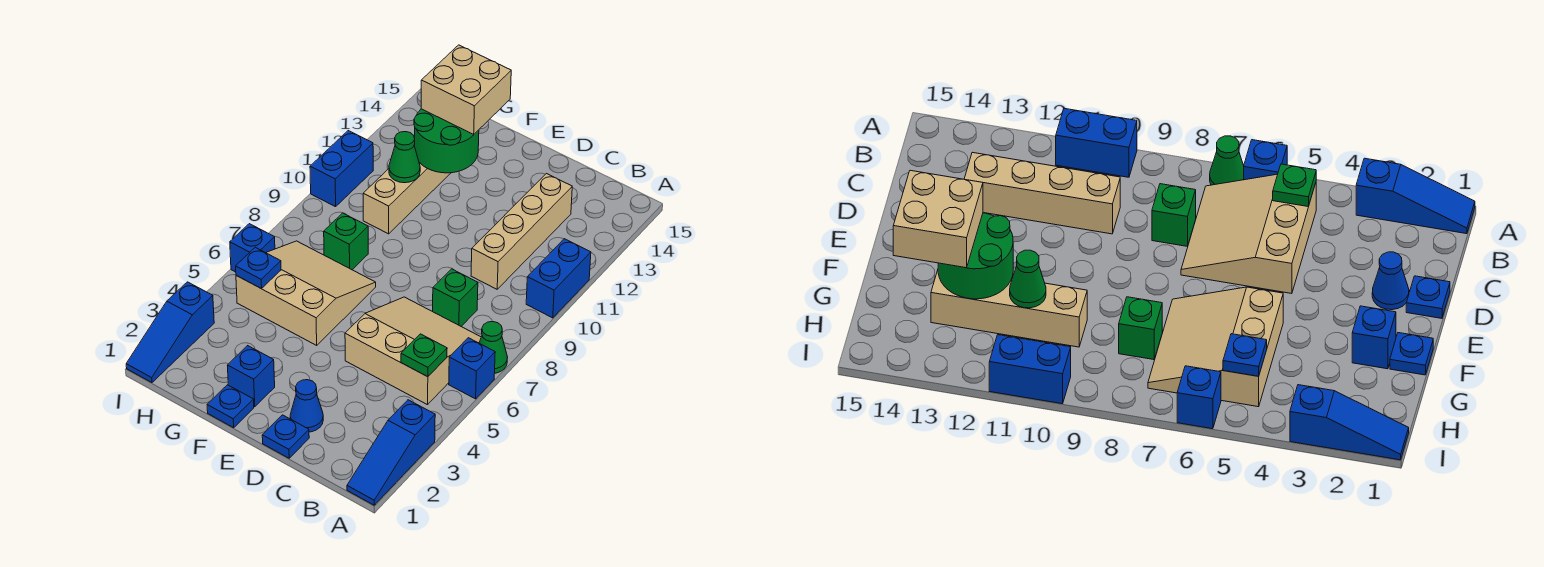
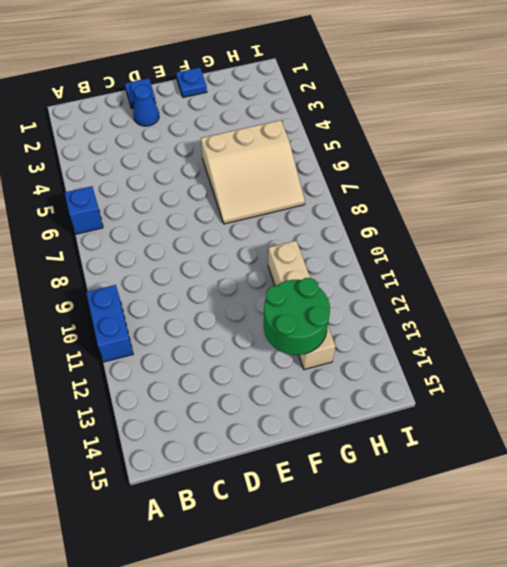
none -> blue 1x3 slope [347,400,435,505]
none -> green 1x1 cone [479,322,508,373]
none -> tan 3x3 slope [345,297,481,405]

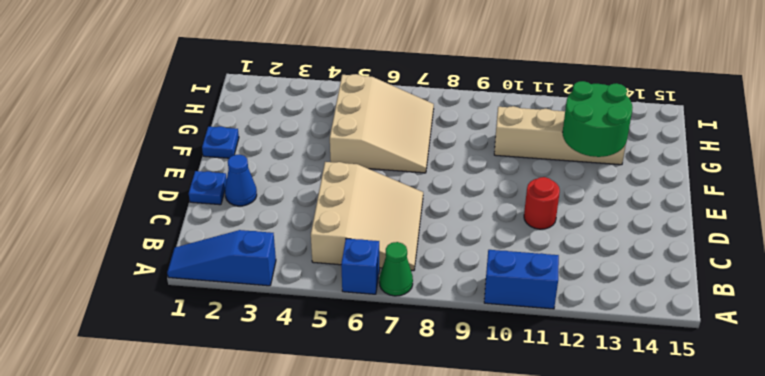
red 1x1 round brick [524,177,560,229] -> none
none -> green 1x1 brick [433,269,478,326]
none -> tan 1x4 brick [471,174,572,289]
none -> blue 1x1 brick [227,346,275,407]

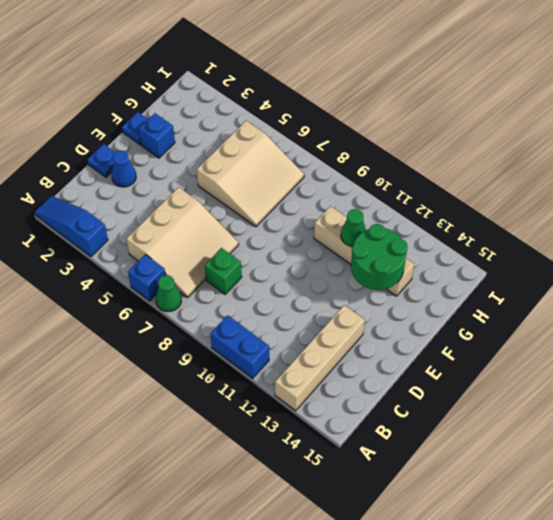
tan 1x4 brick [275,305,365,411] -> tan 1x4 brick turned to [471,174,572,289]
none -> green 1x1 brick [324,213,368,270]
none -> blue 1x3 slope [126,282,214,383]
none -> blue 1x1 brick [230,224,275,272]

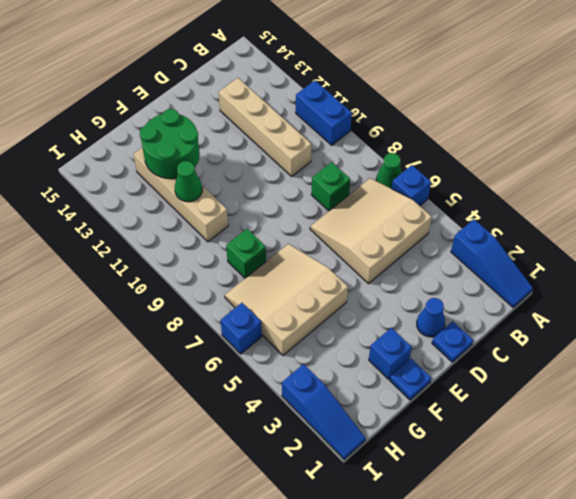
none -> blue 1x2 brick [310,131,373,207]
none -> green 1x1 plate [401,334,447,377]
none -> blue 1x1 plate [236,247,281,288]

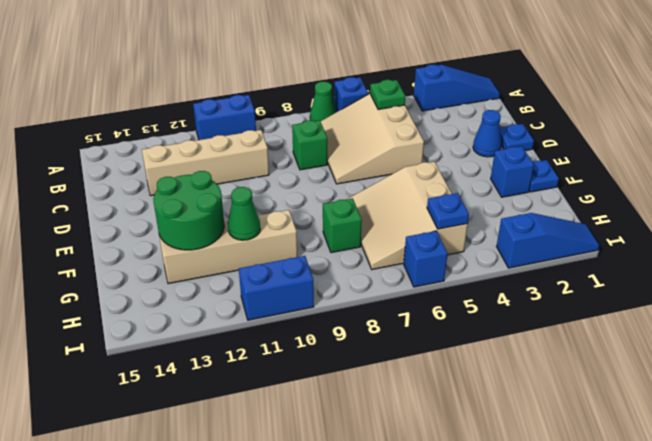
none -> tan 2x2 brick [421,45,511,135]

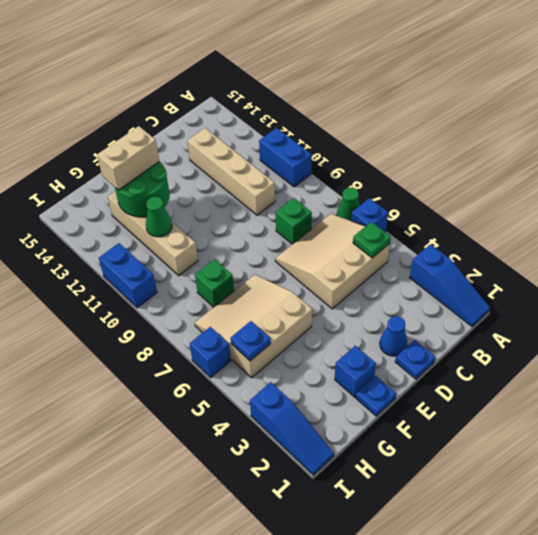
tan 1x2 brick [97,126,159,190] -> tan 2x2 brick [421,45,511,135]

